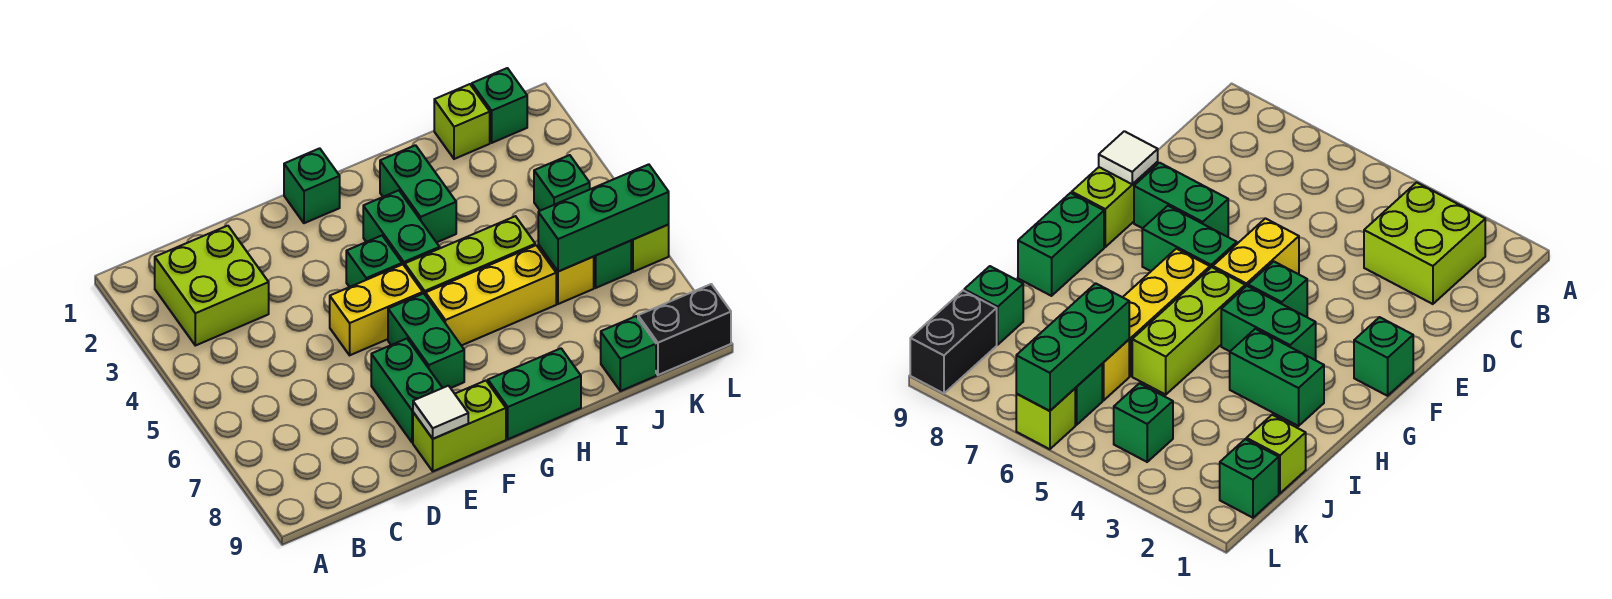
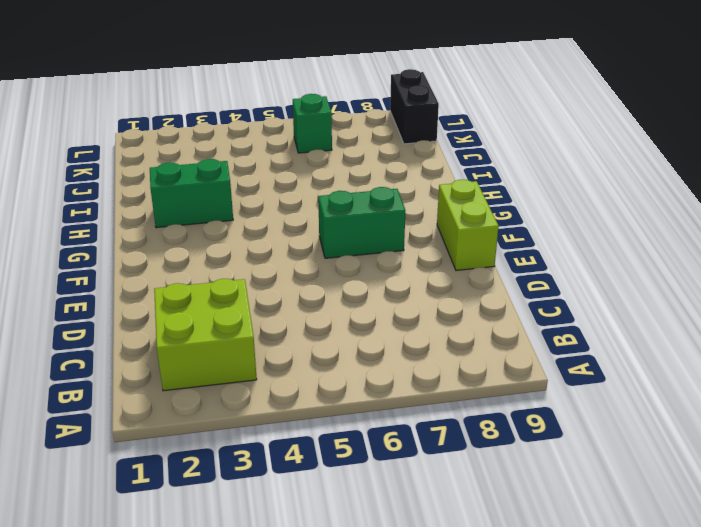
none -> yellow 1x2 brick [330,264,423,355]
none -> green 1x2 brick [371,339,442,442]
none -> green 1x1 brick [284,148,340,223]

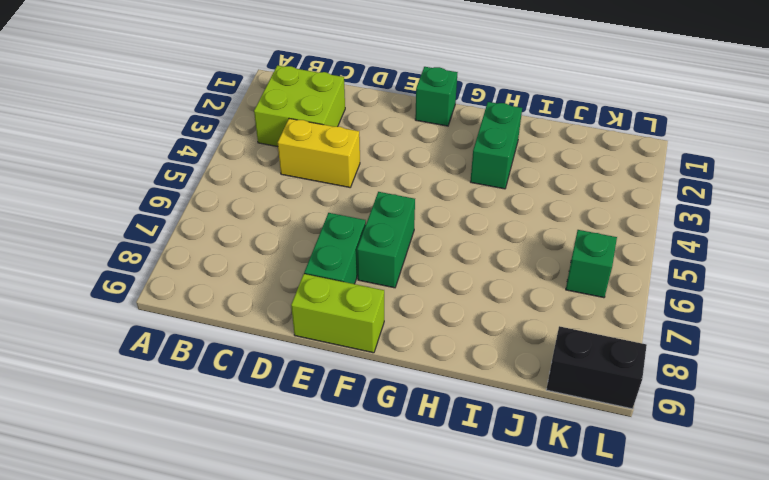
yellow 1x2 brick [278,119,360,187] -> yellow 1x2 brick moved to [330,264,423,355]
none -> green 1x1 brick [346,236,402,287]
none -> green 1x2 brick [363,190,440,266]
none -> lime 1x3 brick [405,216,535,296]

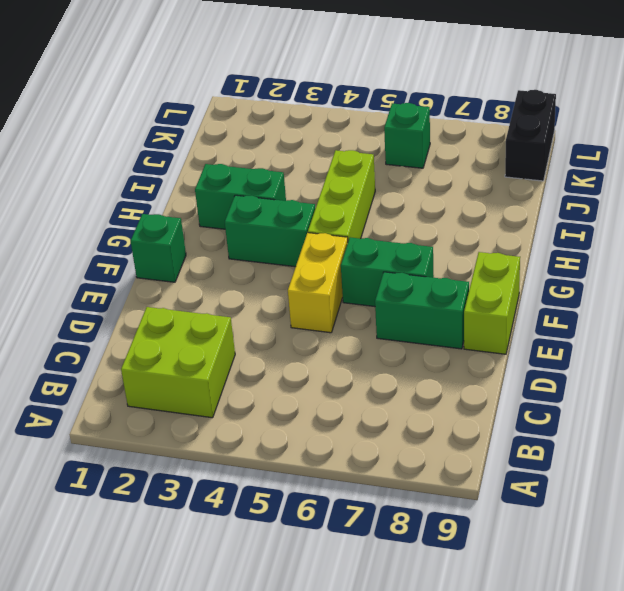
none -> green 1x1 brick [346,236,402,287]
none -> yellow 1x3 brick [426,245,556,346]
none -> green 1x2 brick [488,348,581,439]

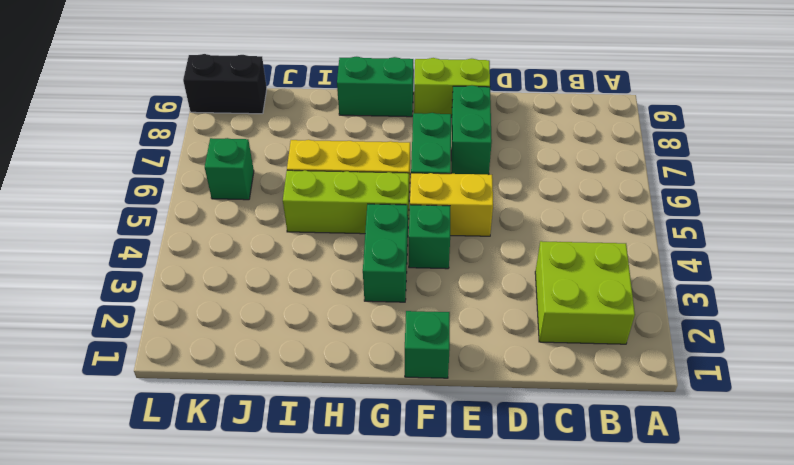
none -> green 1x2 brick [380,145,456,242]
none -> lime 1x1 brick [434,84,490,159]
none -> yellow 1x1 brick [538,245,594,304]

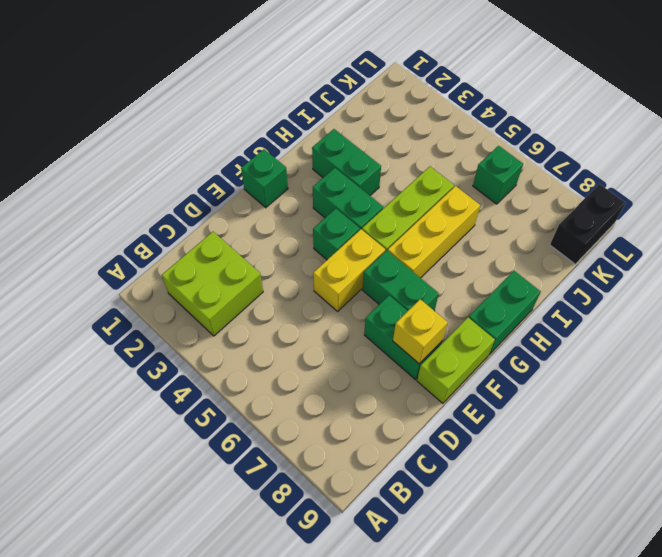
yellow 1x1 brick [393,299,448,364] -> yellow 1x1 brick moved to [538,245,594,304]
none -> lime 1x1 brick [434,84,490,159]
none -> green 1x1 brick [601,316,656,391]
none -> green 1x1 brick [472,68,527,143]

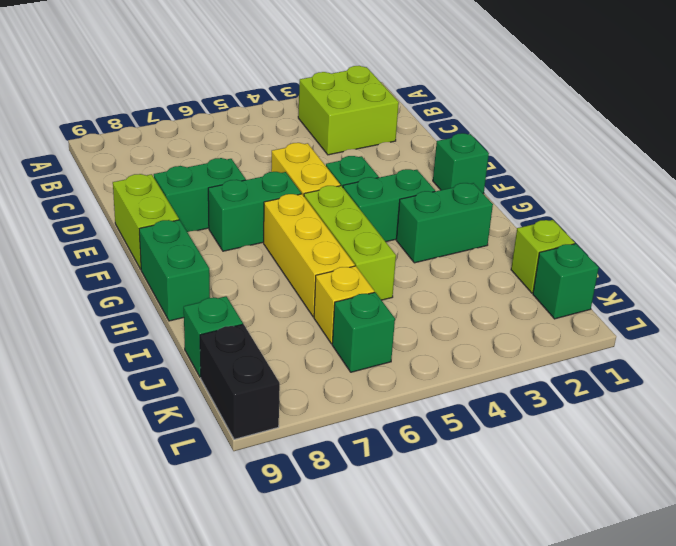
none -> green 1x1 brick [534,155,590,211]
none -> lime 1x1 brick [631,225,669,272]
none -> white 1x1 tile [413,386,468,439]

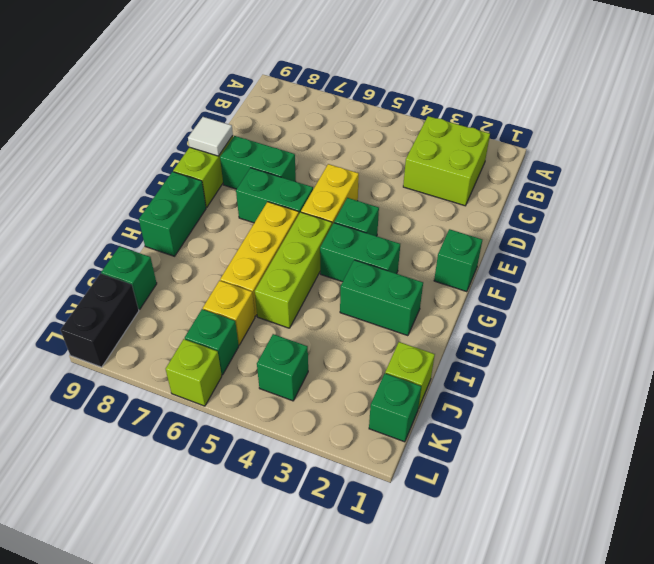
none -> green 1x3 brick [538,164,669,272]

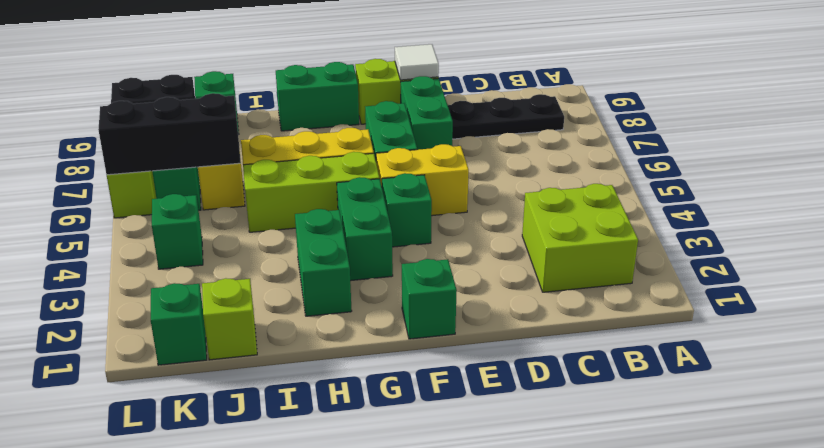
black 1x3 plate [448,94,564,139] -> none
black 1x3 brick [98,93,241,175] -> green 1x3 brick [538,164,669,272]

